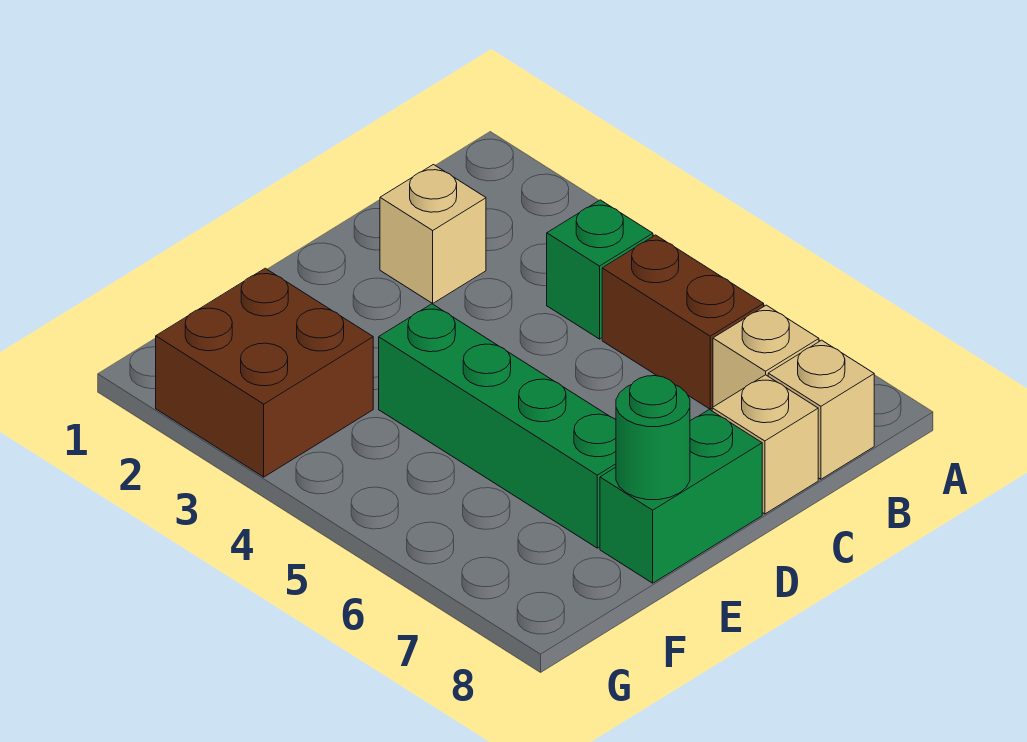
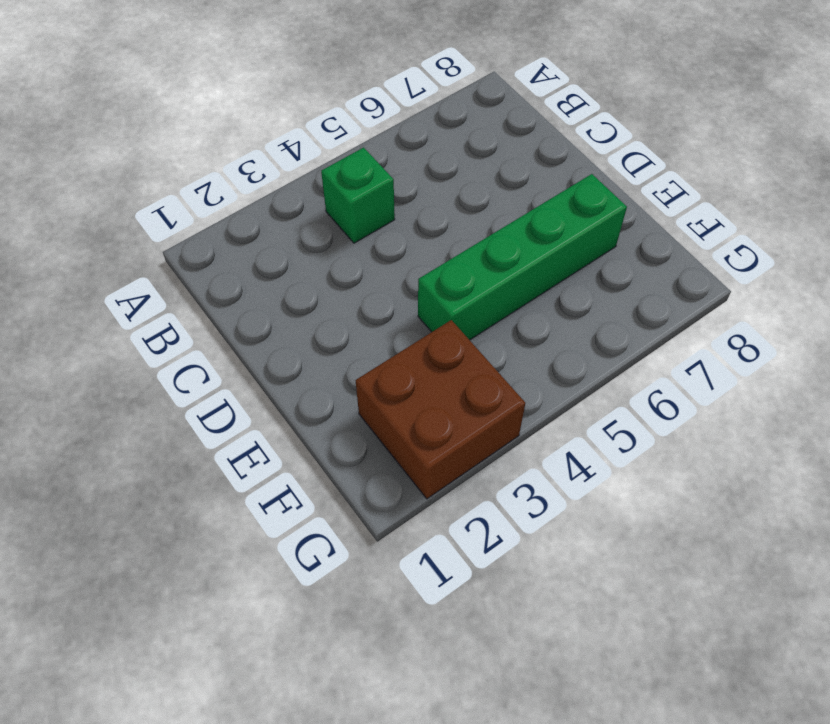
none -> brown 1x2 brick [602,235,764,409]
none -> tan 1x1 brick [713,305,819,407]

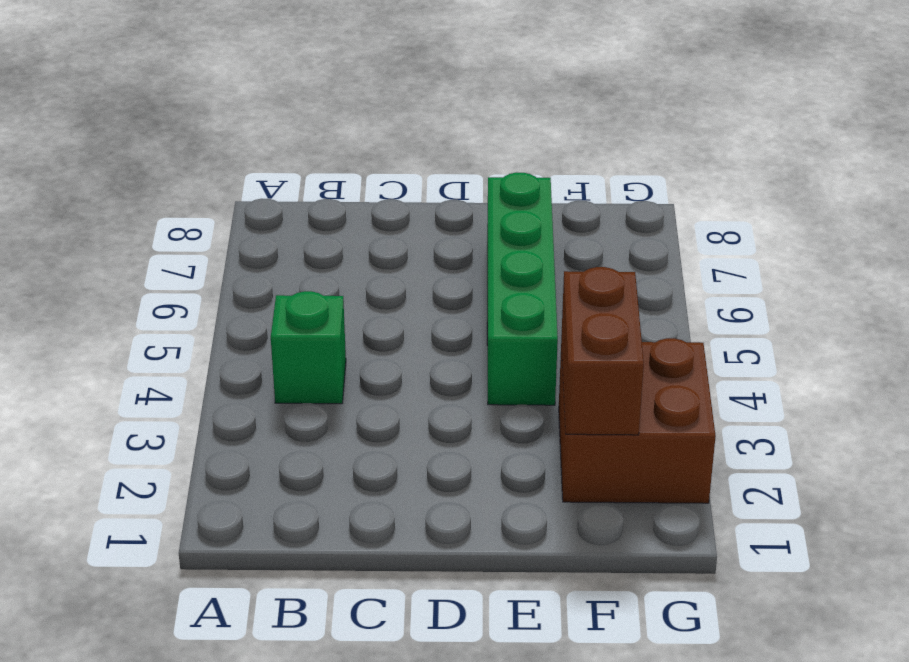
brown 1x2 brick [561,267,644,435] -> brown 1x2 brick moved to [602,235,764,409]
none -> tan 1x1 brick [713,305,819,407]
none -> tan 1x1 brick [768,340,874,479]

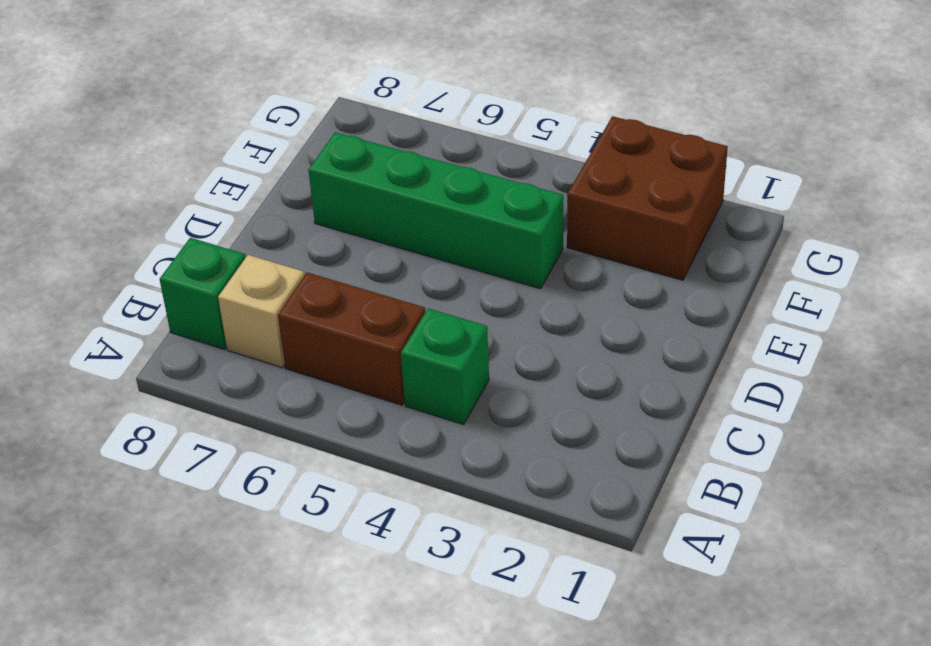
green 1x1 brick [160,238,246,349] -> tan 1x1 brick [768,340,874,479]
none -> tan 1x1 brick [380,165,486,303]
none -> tan 1x1 brick [712,375,818,514]

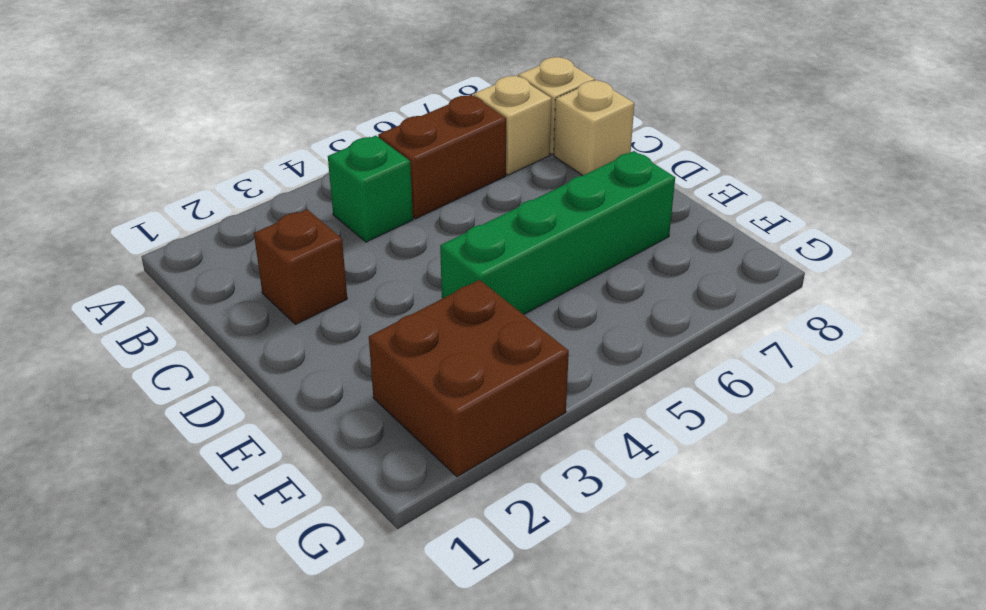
brown 1x1 brick [254,209,347,324] -> tan 1x1 brick [380,165,486,303]
none -> green 1x2 brick [600,410,762,583]
none -> green 1x1 round brick [616,376,690,500]

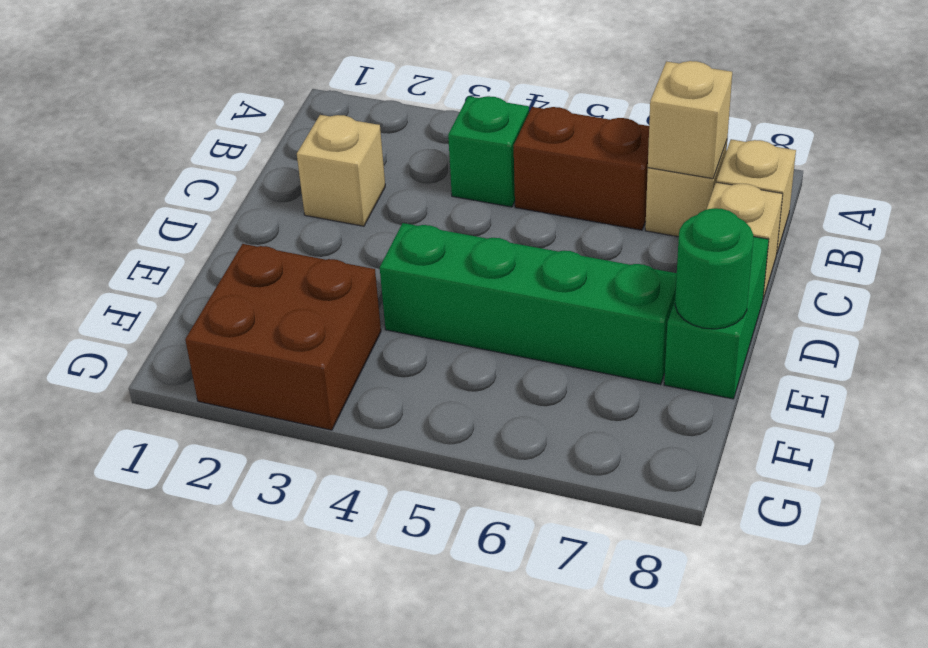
tan 1x1 brick [648,61,732,179] -> none

